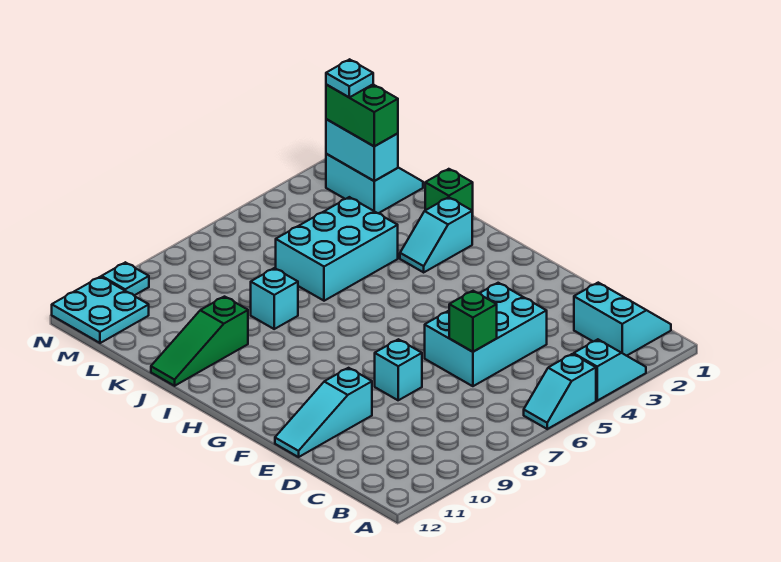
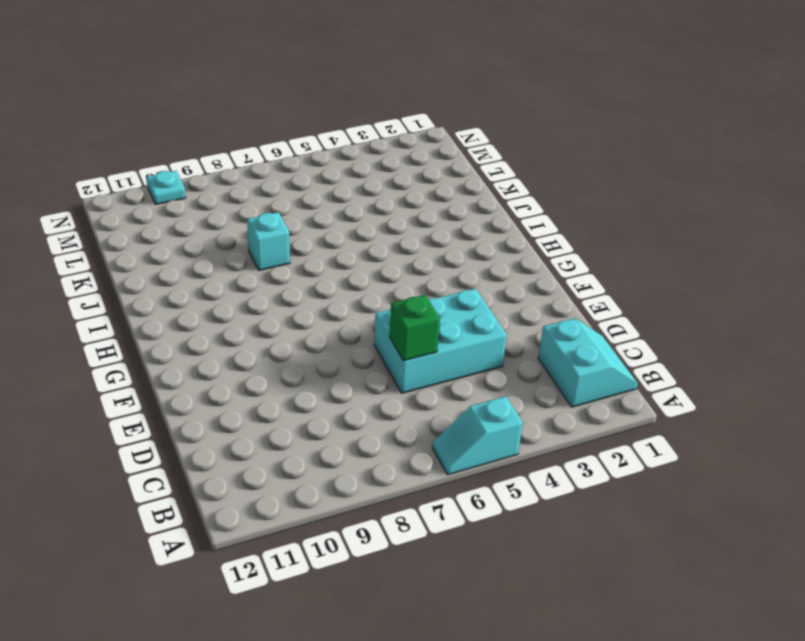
none -> cyan 1x2 slope [574,339,646,401]
none -> cyan 1x1 brick [375,339,422,400]
none -> cyan 1x3 slope [275,368,372,457]

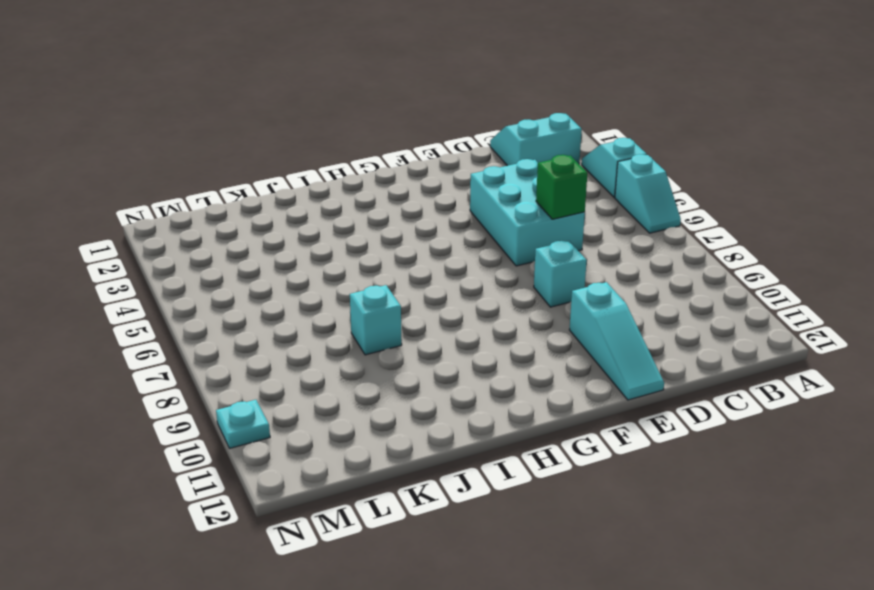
none -> cyan 1x2 slope [400,197,472,272]
none -> green 1x1 brick [425,169,473,216]
none -> cyan 2x3 brick [276,197,398,301]

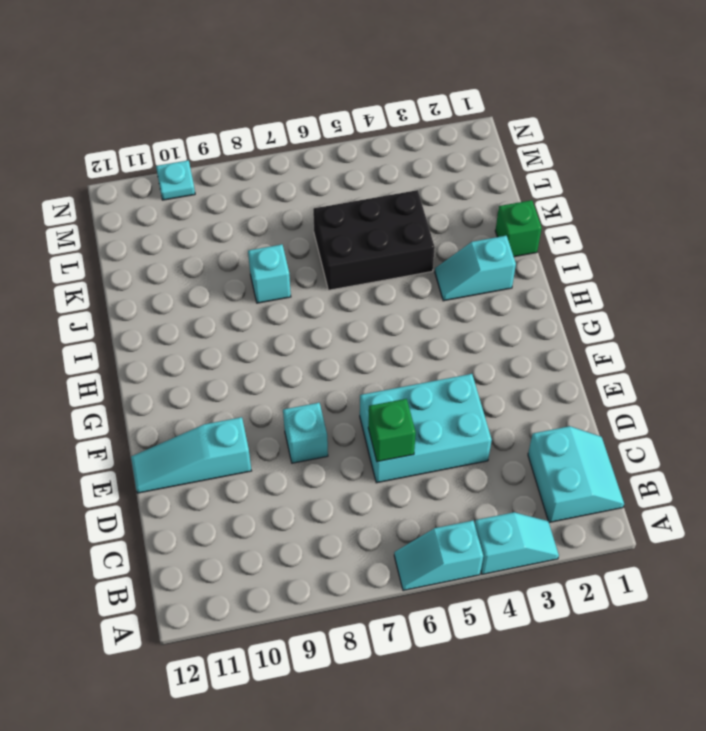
black 2x3 brick [313,190,435,290] -> cyan 2x3 brick [276,197,398,301]
none -> green 1x3 slope [151,297,248,386]
none -> cyan 2x2 slope [326,154,423,213]
none -> cyan 2x2 plate [52,277,149,343]

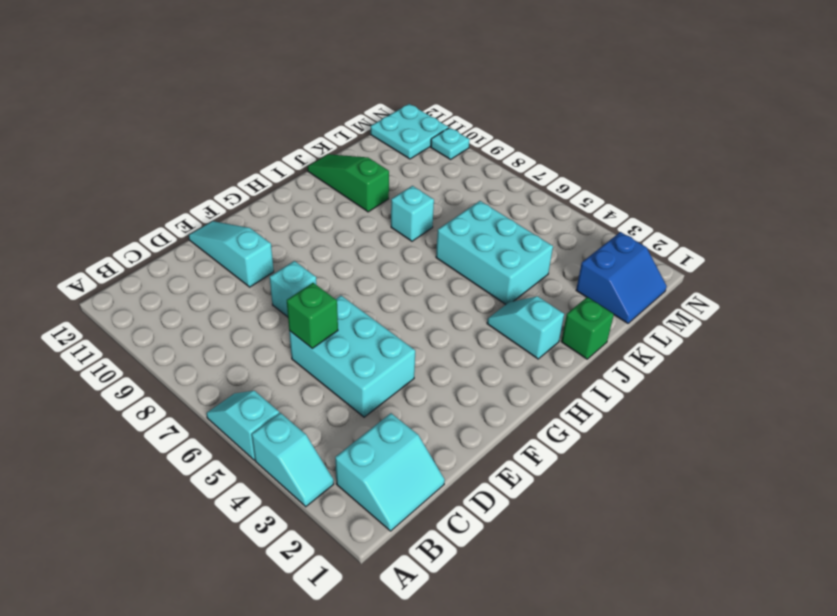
blue 2x2 slope [576,232,667,323] -> cyan 2x2 slope [326,154,423,213]
none -> cyan 1x2 brick [326,119,398,181]
none -> green 1x2 brick [326,85,398,146]
none -> cyan 1x1 plate [326,59,373,97]

